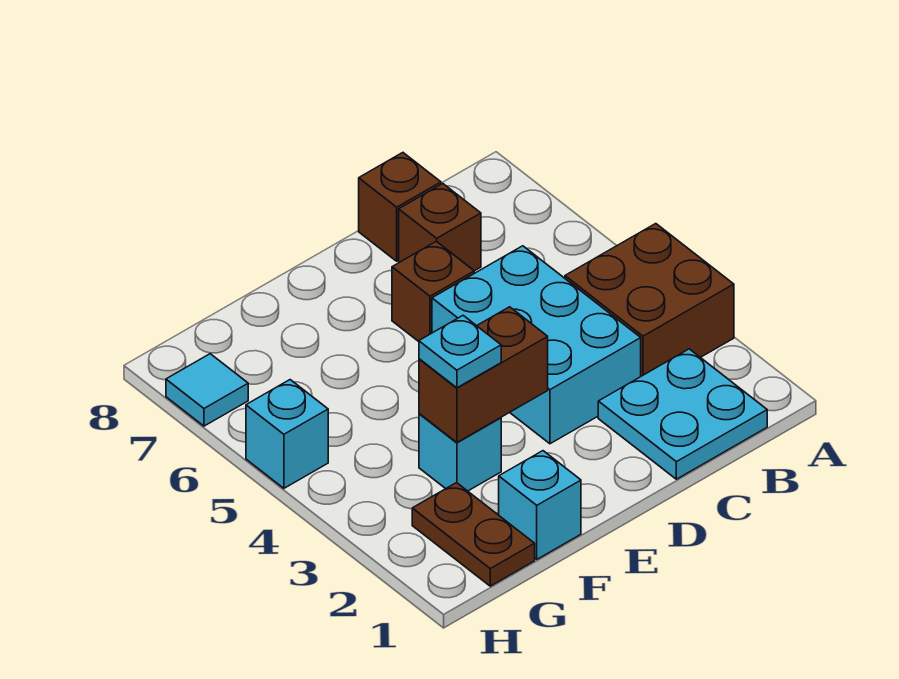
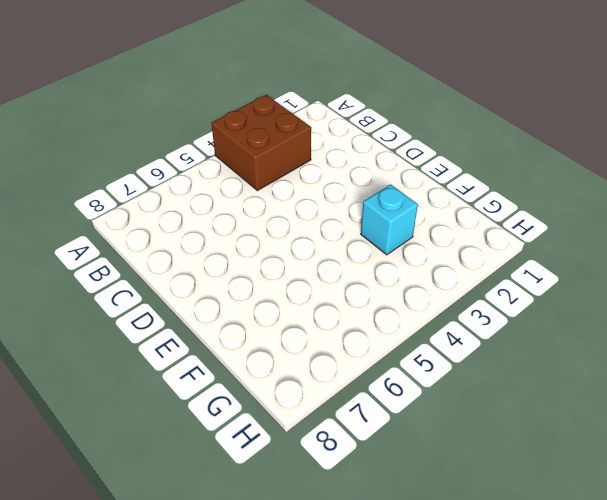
none -> cyan 2x2 plate [598,349,767,479]
none -> cyan 2x3 brick [432,246,641,444]
none -> brown 1x1 brick [399,184,481,271]

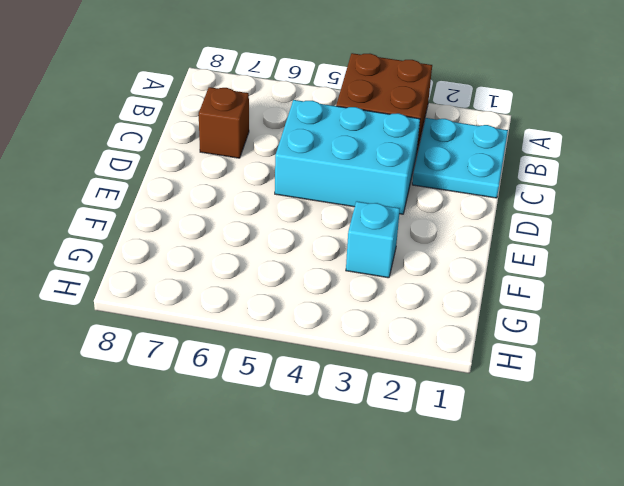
none -> brown 1x1 brick [359,153,441,261]
none -> brown 1x1 brick [392,241,474,342]
none -> cyan 1x1 brick [499,451,581,559]

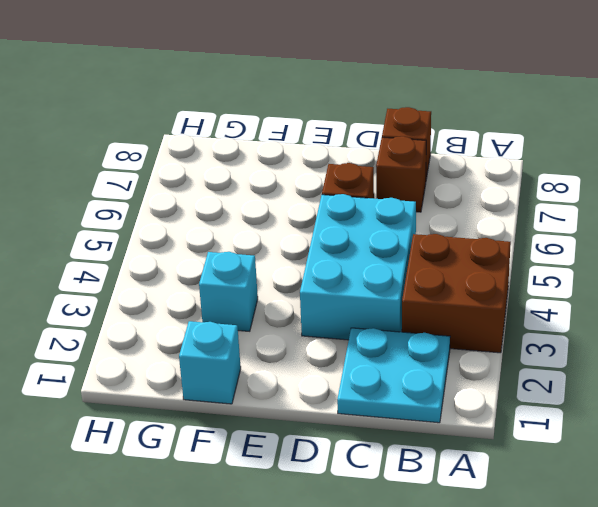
none -> brown 1x2 plate [412,483,535,586]
none -> cyan 1x1 brick [246,380,328,488]
none -> cyan 1x1 tile [166,354,248,426]

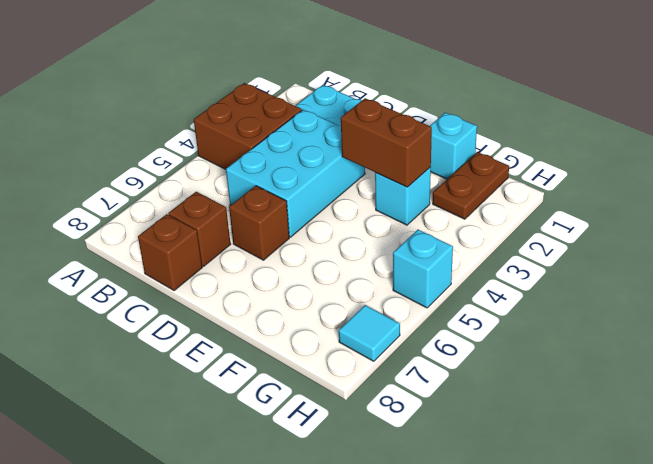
none -> cyan 1x1 plate [419,316,501,388]

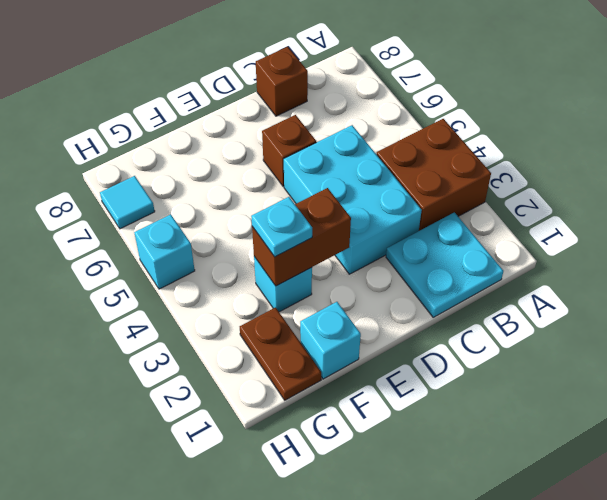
none -> brown 1x1 brick [399,184,481,271]

